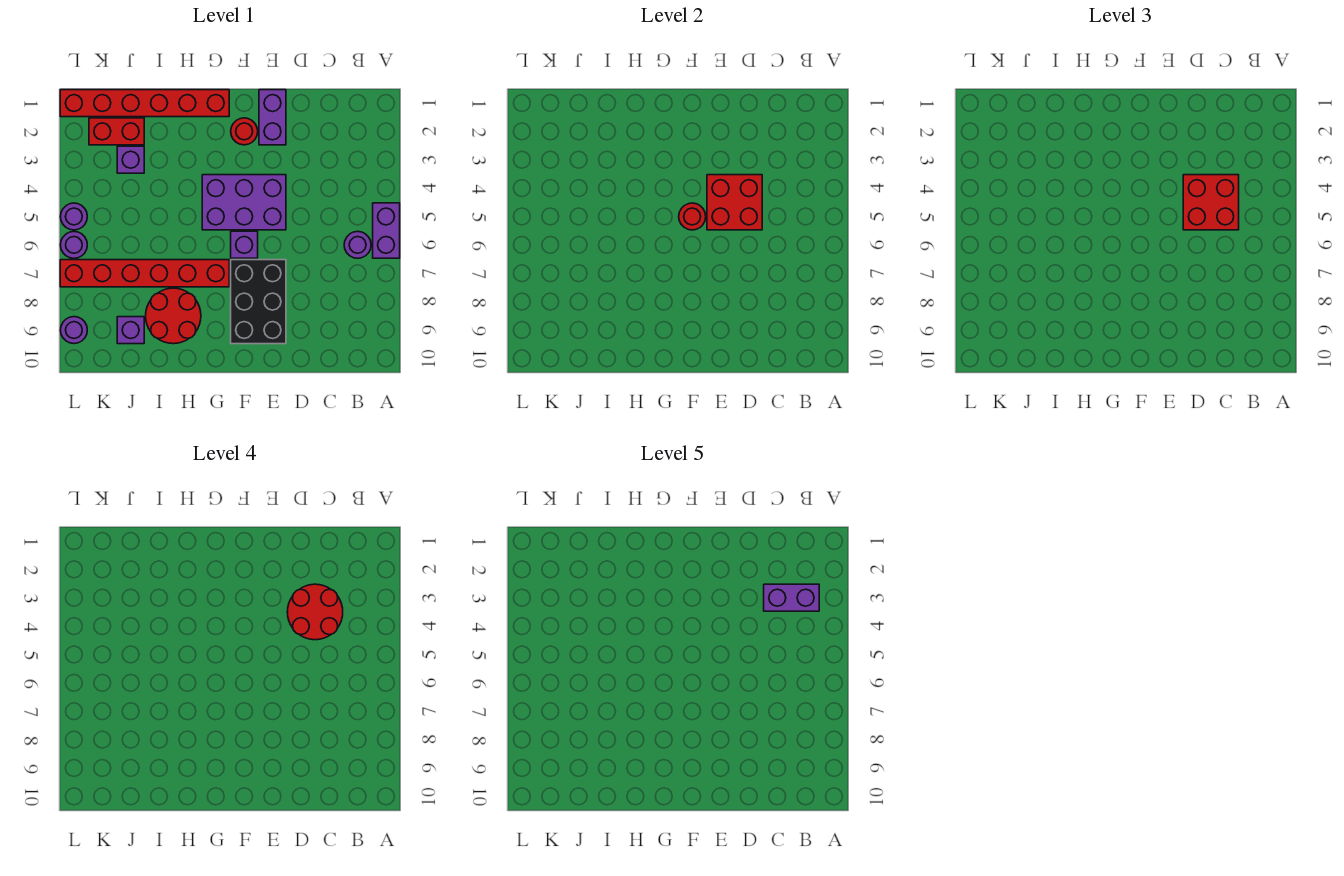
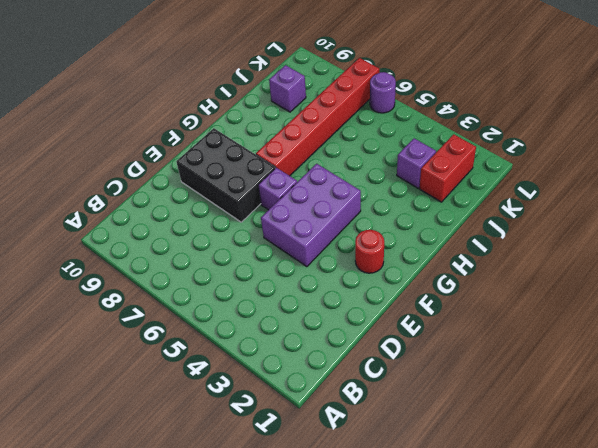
none -> purple 1x2 brick [373,203,400,258]
none -> purple 1x1 round brick [344,231,371,258]
none -> purple 1x2 brick [259,90,286,145]

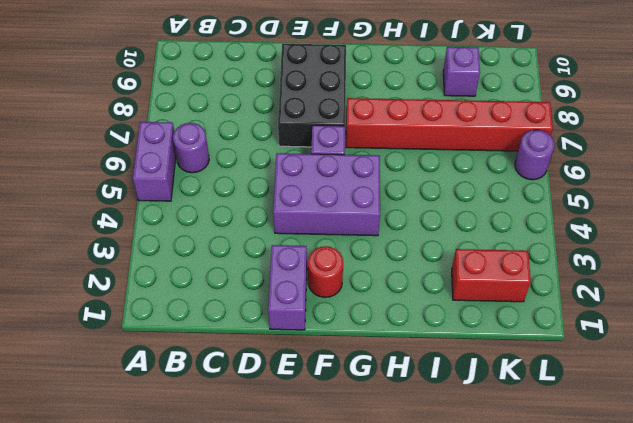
none -> red 1x6 brick [60,90,229,117]
none -> red 2x2 round brick [146,288,201,344]
none -> purple 1x1 brick [117,146,144,173]

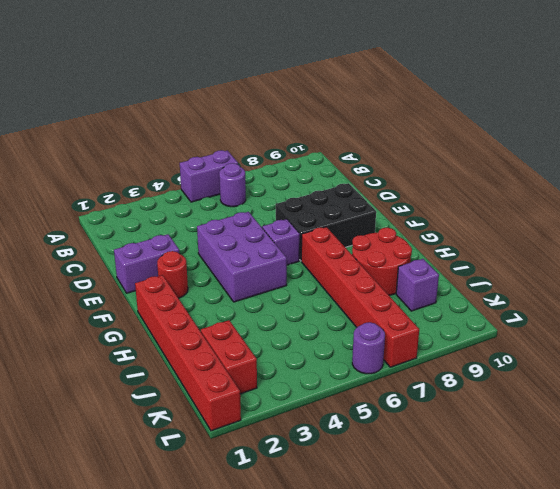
none -> purple 1x1 brick [117,146,144,173]
none -> purple 1x1 round brick [61,203,87,230]
none -> purple 1x1 round brick [61,317,87,344]

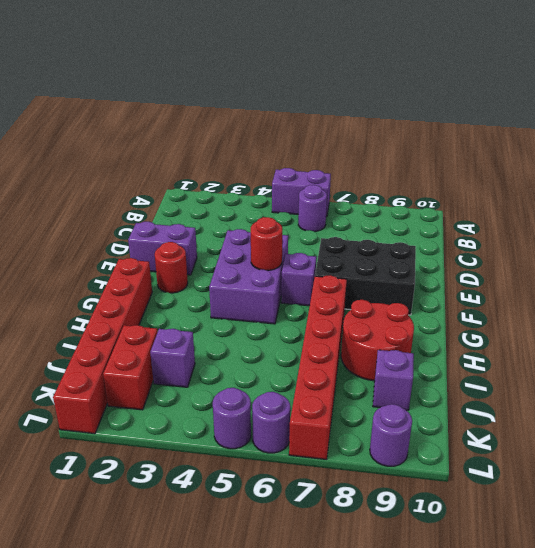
none -> red 2x2 brick [707,175,762,230]
none -> red 2x2 brick [1183,175,1239,230]
none -> red 2x2 round brick [287,584,343,640]

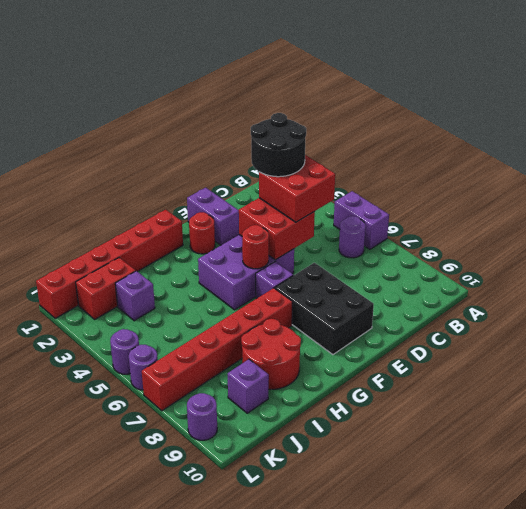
black 2x2 round brick [251,113,306,177] -> red 2x2 round brick [287,584,343,640]
none -> purple 1x2 brick [764,584,819,611]

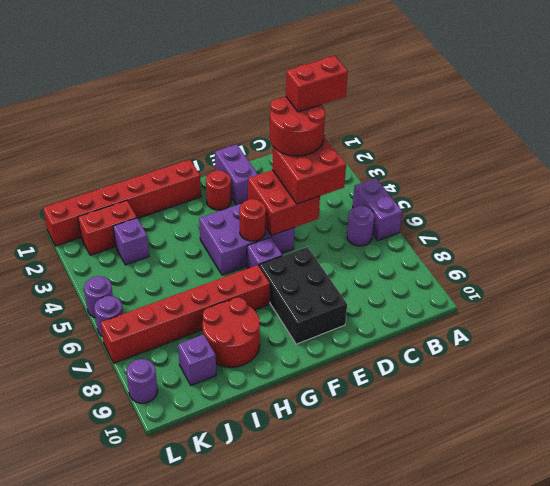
red 1x2 brick [286,56,348,112] -> purple 1x2 brick [764,584,819,611]

